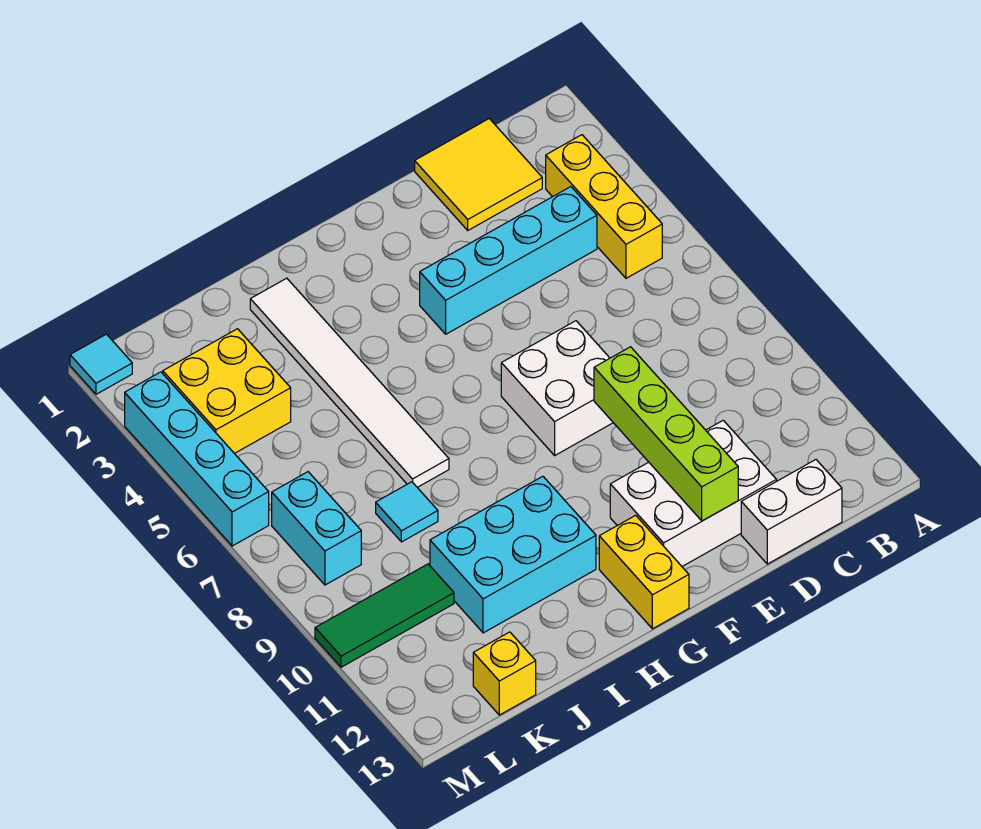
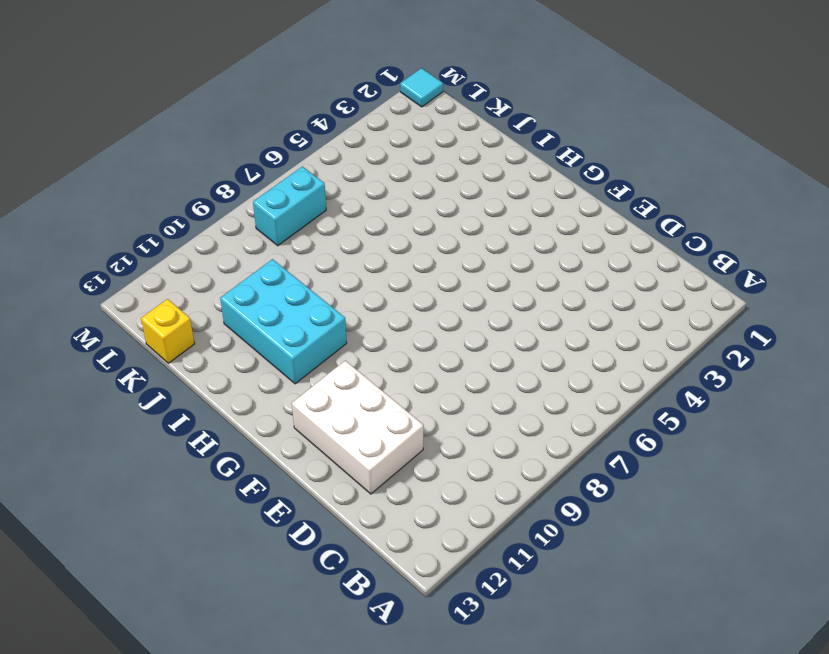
none -> yellow 1x3 brick [546,135,662,278]
none -> yellow 2x2 tile [415,119,542,230]
none -> cyan 1x4 brick [420,187,597,334]

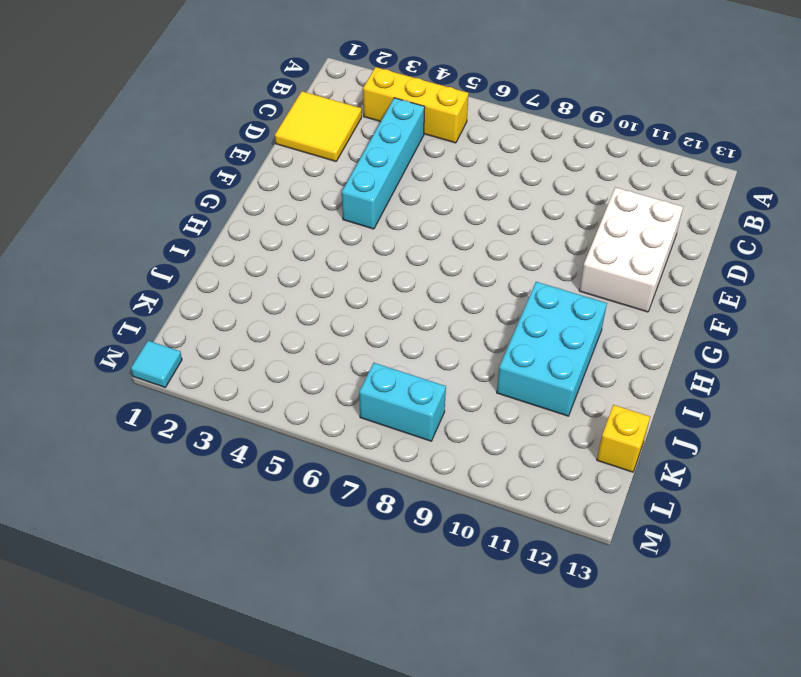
none -> white 1x2 brick [741,460,842,564]
none -> white 2x2 brick [501,321,613,455]
none -> yellow 1x2 brick [599,515,689,629]

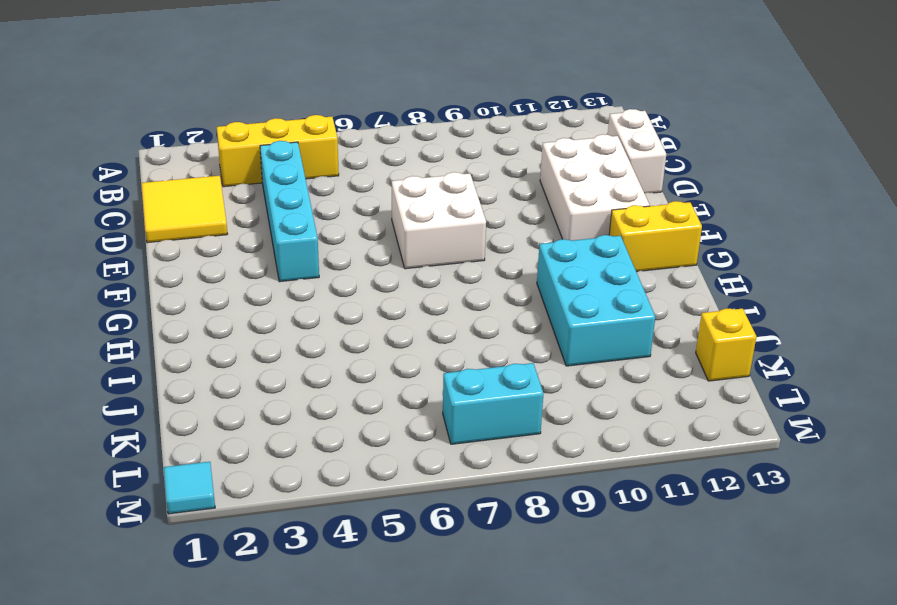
none -> white 1x6 tile [250,278,449,487]
none -> cyan 1x1 tile [376,482,438,542]
none -> yellow 2x2 brick [163,329,291,454]

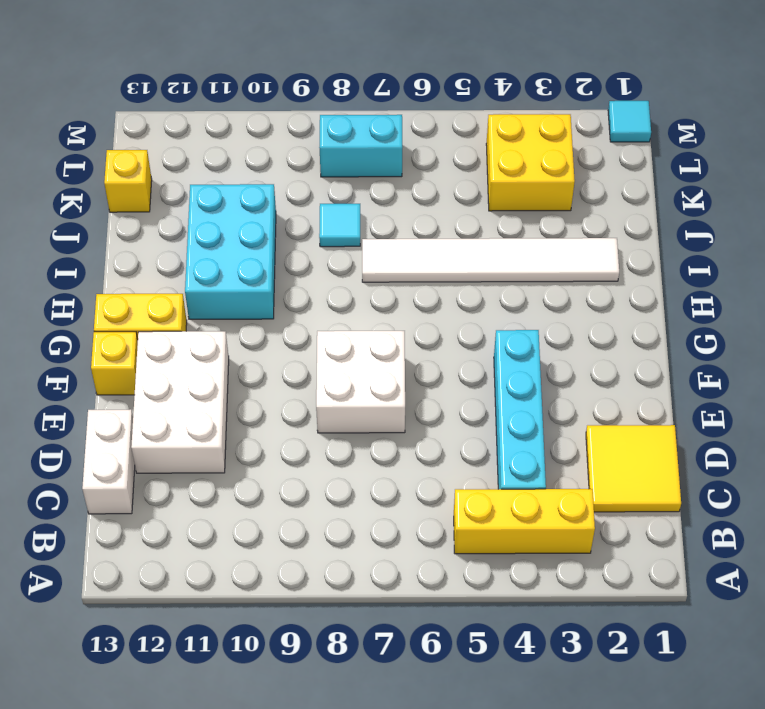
yellow 1x1 brick [91,332,138,395] -> none
none -> green 1x3 tile [315,564,454,667]
none -> cyan 1x4 brick [125,372,269,546]
none -> lime 1x4 brick [594,347,738,521]

